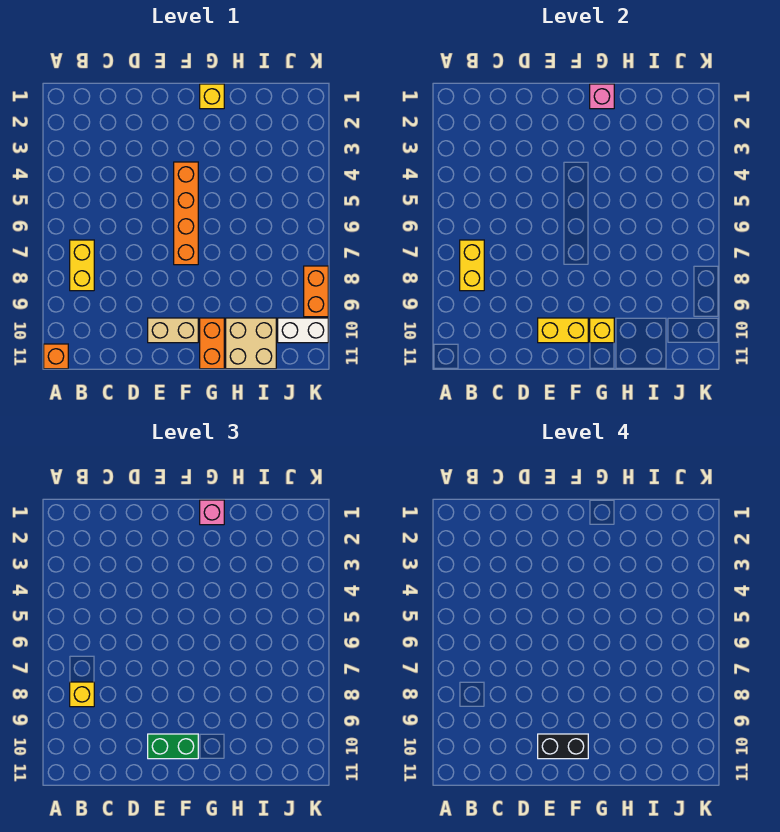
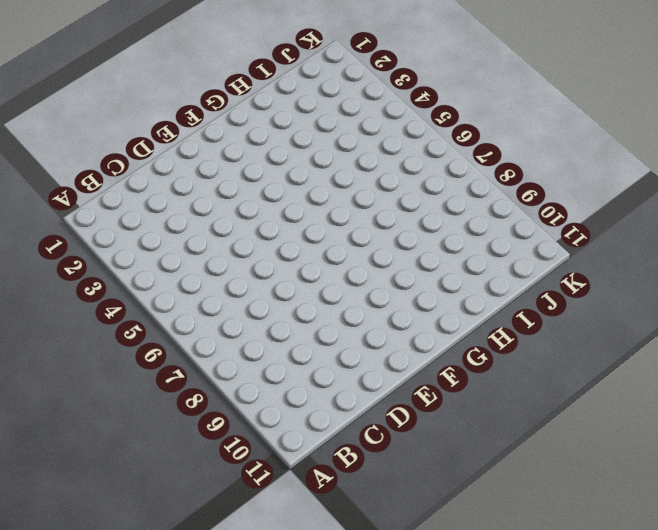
none -> orange 1x1 brick [44,344,68,369]
none -> yellow 1x2 brick [70,240,94,291]
none -> tan 1x2 brick [148,318,198,343]

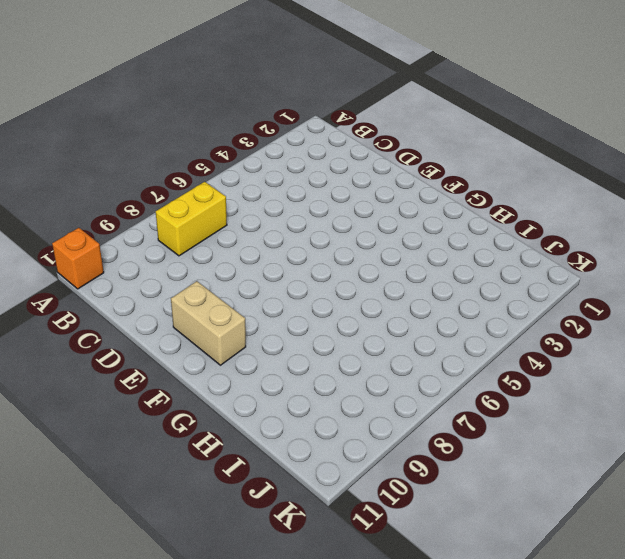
none -> orange 1x4 brick [174,162,198,265]
none -> yellow 1x1 brick [200,84,224,109]
none -> orange 1x2 brick [200,318,224,369]

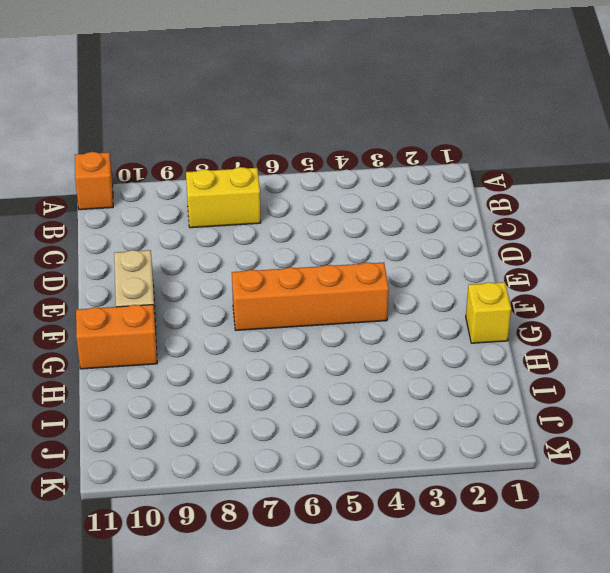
none -> tan 2x2 brick [226,318,276,369]
none -> white 1x2 brick [278,318,328,343]
none -> orange 1x2 brick [304,266,328,317]

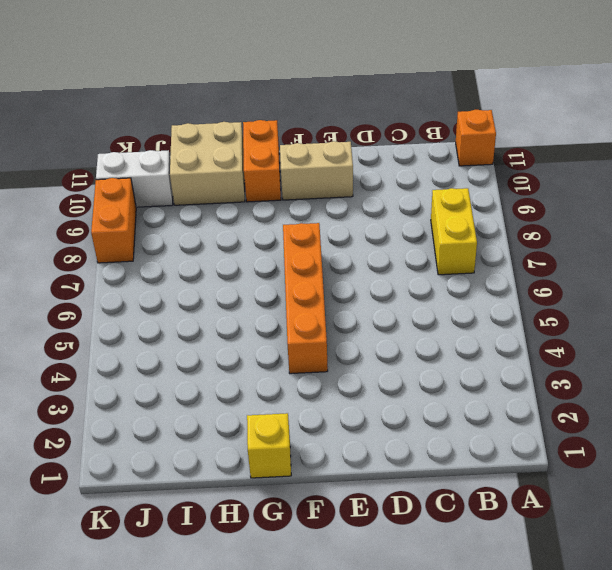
none -> yellow 1x2 brick [460,240,484,291]
none -> yellow 1x2 brick [538,318,588,343]
none -> pink 1x1 brick [590,84,614,109]

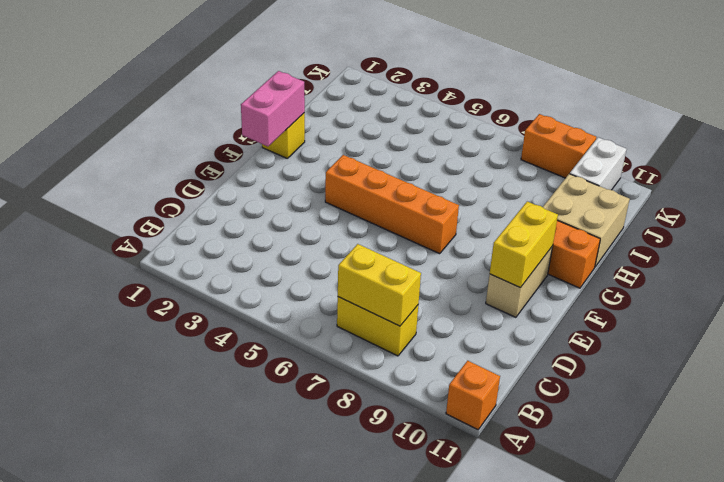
pink 1x2 brick [241,71,305,146] -> pink 1x1 brick [590,84,614,109]
none -> yellow 1x1 brick [590,318,614,343]
none -> yellow 1x1 brick [70,682,94,707]
none -> green 1x2 brick [148,734,198,759]

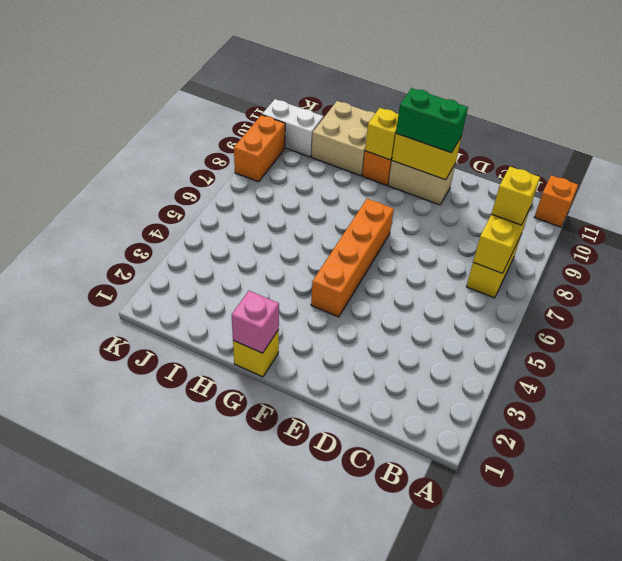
none -> pink 1x1 brick [200,500,224,525]
none -> black 1x2 brick [538,734,588,759]

